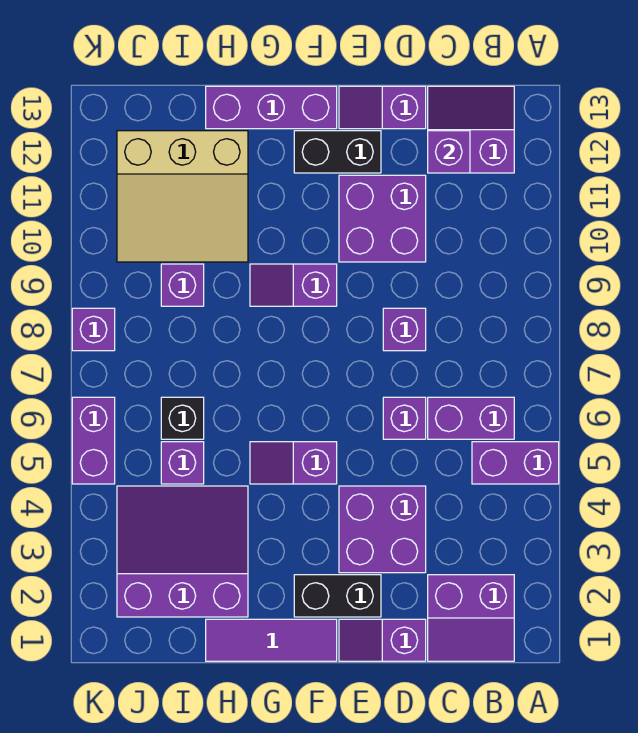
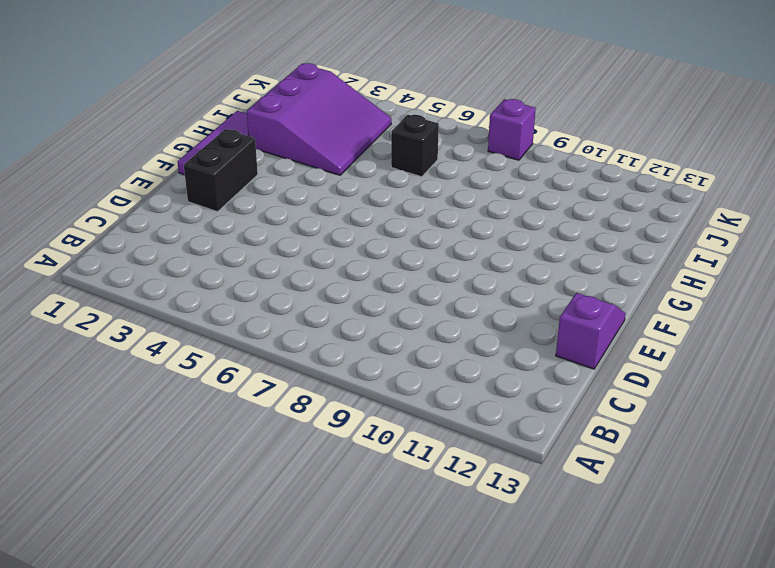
none -> purple 1x2 brick [472,442,559,484]
none -> purple 2x2 slope [428,575,514,661]
none -> purple 1x2 brick [428,397,514,439]

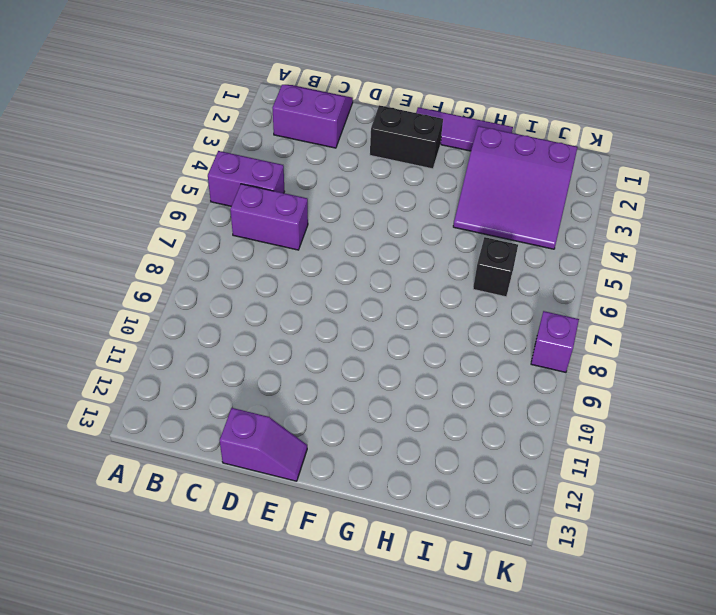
none -> purple 2x2 slope [428,86,514,173]
none -> purple 1x2 slope [339,619,426,661]
none -> purple 2x2 brick [339,486,426,573]

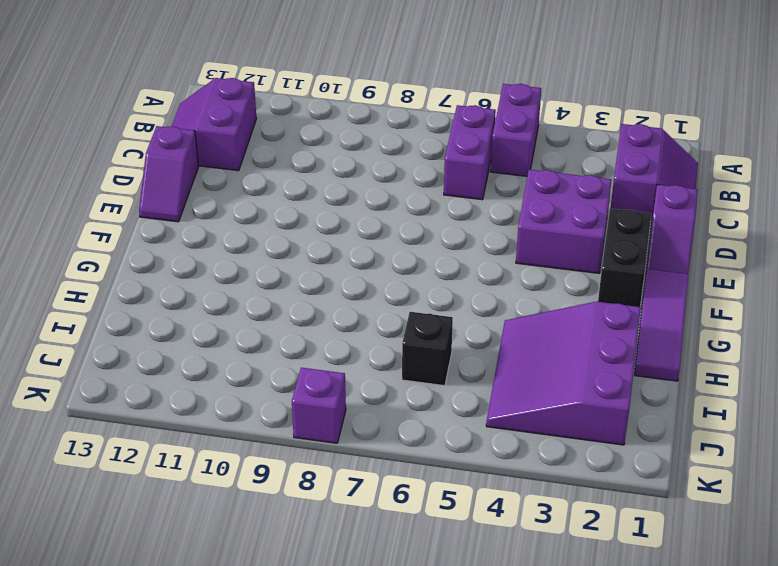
none -> purple 1x1 brick [383,397,426,439]
none -> purple 1x1 brick [383,308,426,351]
none -> purple 2x2 brick [339,175,426,262]

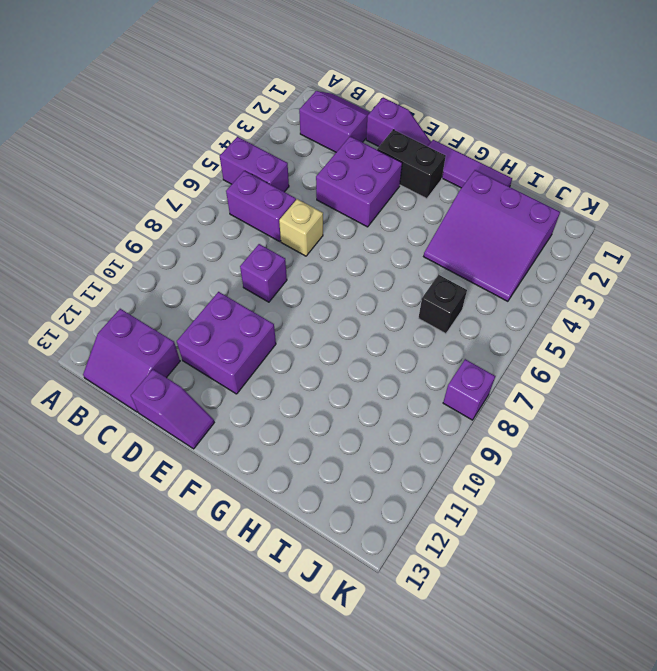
tan 1x1 brick [279,199,323,256] -> purple 1x1 brick [383,397,426,439]
none -> black 1x2 brick [294,131,381,173]
none -> purple 1x2 slope [250,442,337,484]
none -> purple 1x2 slope [250,264,337,306]

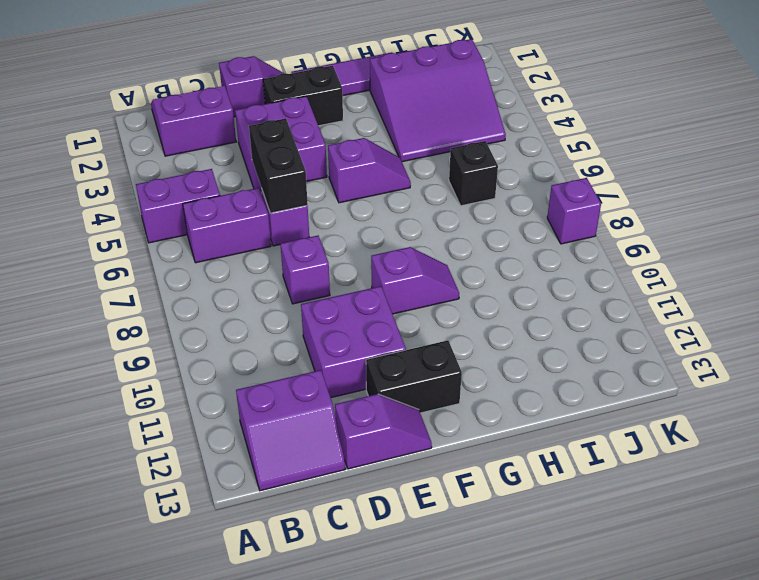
black 1x2 brick [249,118,308,213] -> none
none -> purple 1x3 brick [206,86,337,129]
none -> tan 3x3 slope [117,131,248,262]
none -> purple 1x1 brick [161,442,204,484]

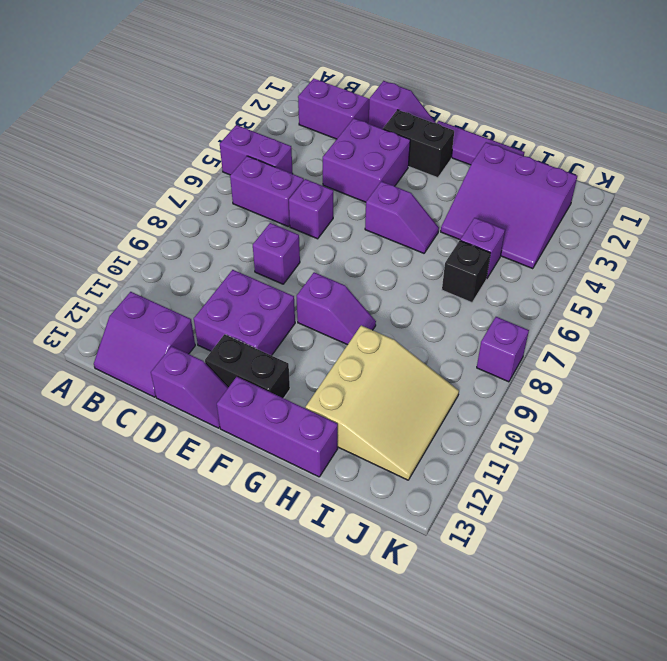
tan 3x3 slope [305,325,459,480] -> tan 3x3 slope turned to [117,131,248,262]
none -> purple 1x1 brick [161,264,204,306]
none -> purple 1x2 brick [72,397,115,484]
none -> purple 1x1 brick [428,131,470,173]

